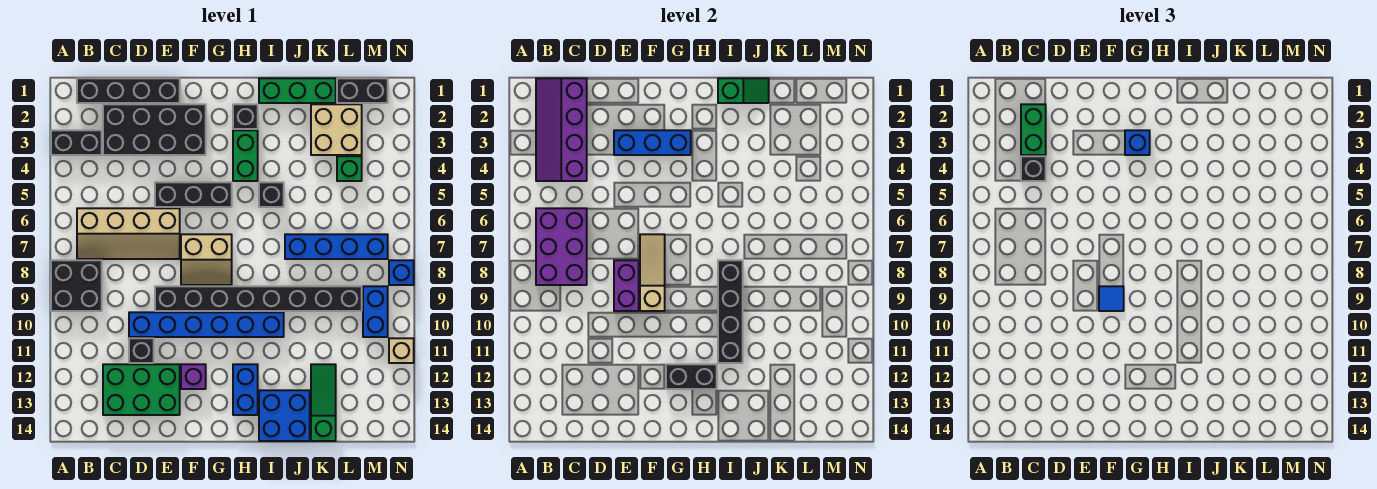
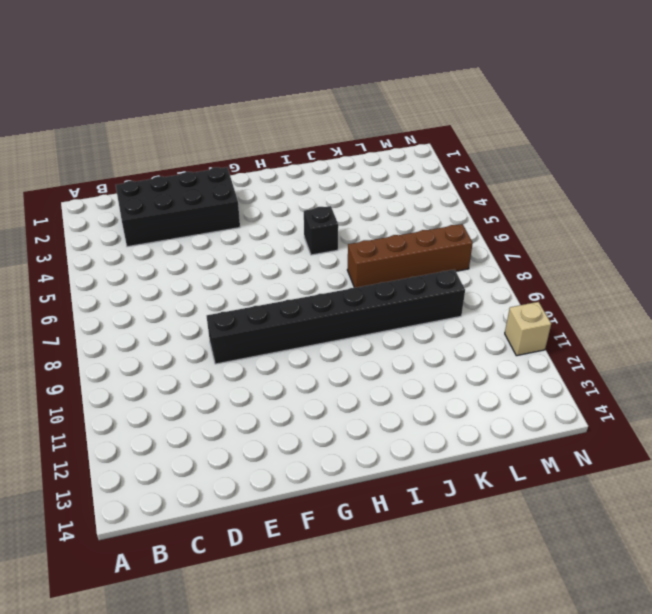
brown 1x4 brick [347,224,473,288] -> blue 1x4 brick [285,234,388,259]
none -> black 1x2 brick [51,130,102,155]
none -> black 2x2 brick [51,260,102,311]
none -> black 1x4 brick [77,78,180,103]
none -> tan 2x4 slope [77,208,180,259]

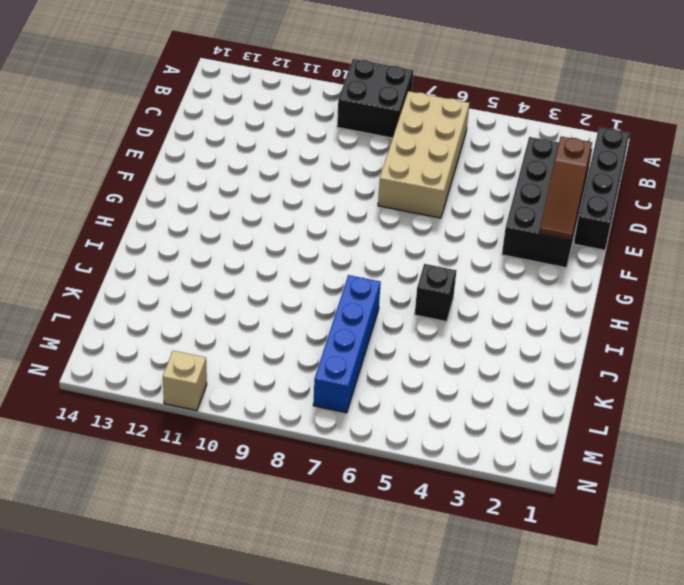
tan 2x4 brick [378,91,470,218] -> tan 2x4 slope [77,208,180,259]
brown 1x3 slope [539,137,592,240] -> none
none -> black 1x2 brick [51,130,102,155]
none -> green 2x3 brick [103,364,180,415]
none -> blue 1x6 brick [129,312,284,337]
none -> black 1x1 brick [129,338,154,363]

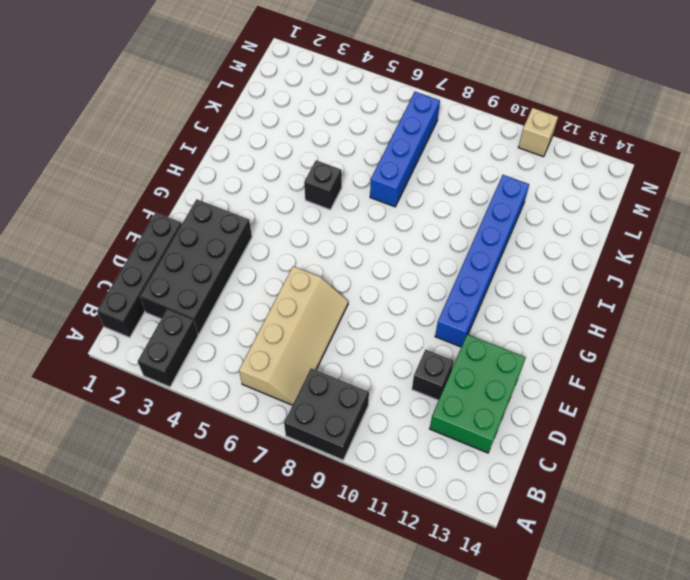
blue 1x6 brick [435,175,529,347] -> blue 1x6 brick moved to [129,312,284,337]
none -> black 1x3 brick [155,182,232,207]
none -> black 1x8 brick [155,286,362,311]
none -> tan 2x2 slope [181,234,232,285]
none -> purple 1x1 brick [181,364,206,389]

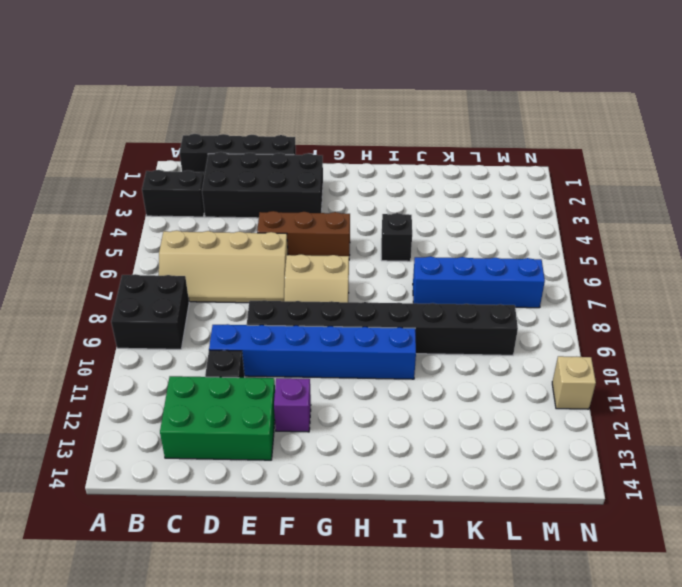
brown 1x3 brick [257,211,350,256] -> black 1x3 brick [155,182,232,207]
none -> black 1x1 brick [233,104,258,129]
none -> green 1x2 brick [233,130,258,181]
none -> blue 1x2 brick [233,364,258,415]
none -> green 1x3 brick [259,78,336,103]

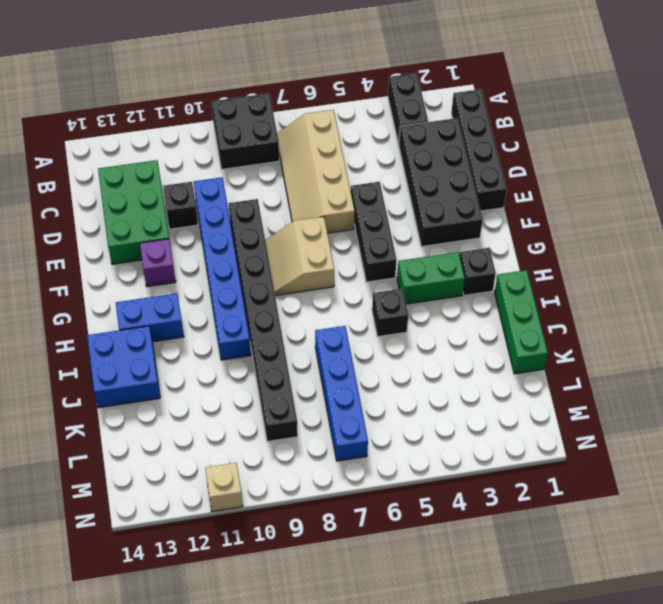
none -> tan 2x2 brick [311,104,362,155]
none -> green 1x3 slope [311,364,336,441]
none -> black 1x2 brick [337,78,388,103]
none -> green 1x1 brick [337,156,362,181]

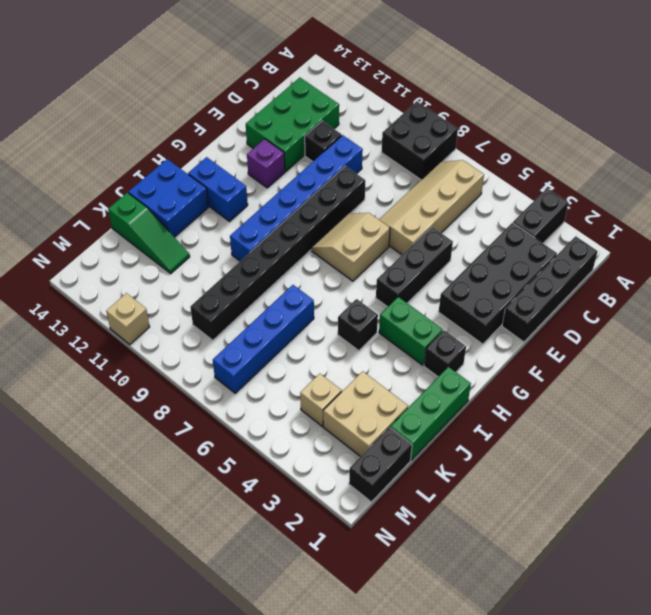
tan 1x1 brick [300,374,342,426] -> green 1x1 brick [337,156,362,181]
none -> blue 1x2 brick [363,286,388,337]
none -> blue 1x1 brick [389,260,414,285]
none -> purple 2x4 slope [536,78,587,181]
none -> purple 2x3 brick [536,208,587,285]

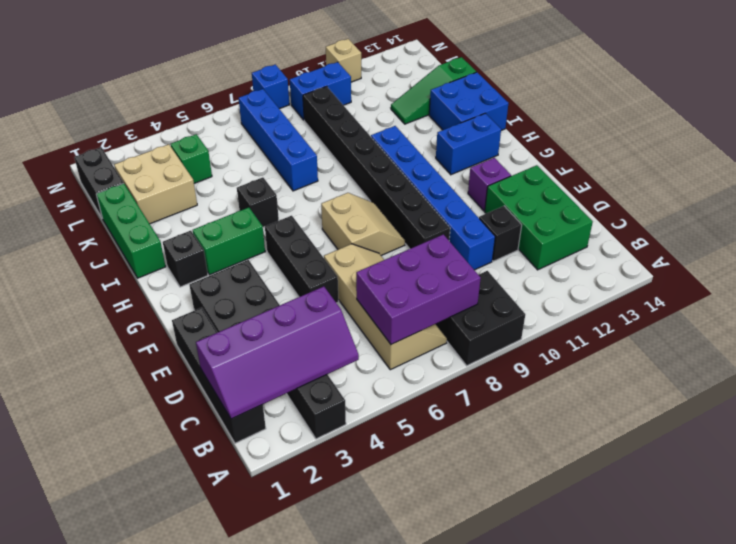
none -> blue 1x3 brick [614,130,691,155]
none -> purple 1x2 brick [614,260,639,311]
none -> tan 1x3 slope [640,234,665,311]
none -> black 1x2 brick [666,364,717,389]

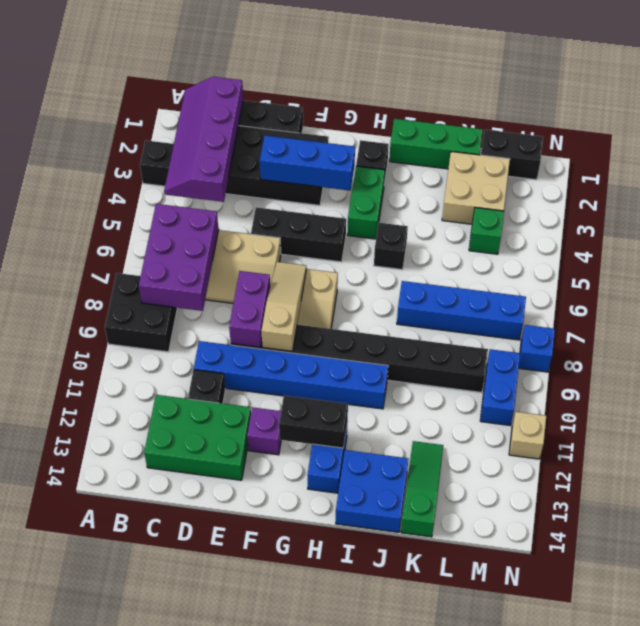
none -> green 1x2 slope [718,78,769,103]
none -> black 1x4 brick [718,260,743,363]
none -> green 1x2 brick [1021,104,1046,155]
none -> black 1x1 brick [1021,156,1046,181]

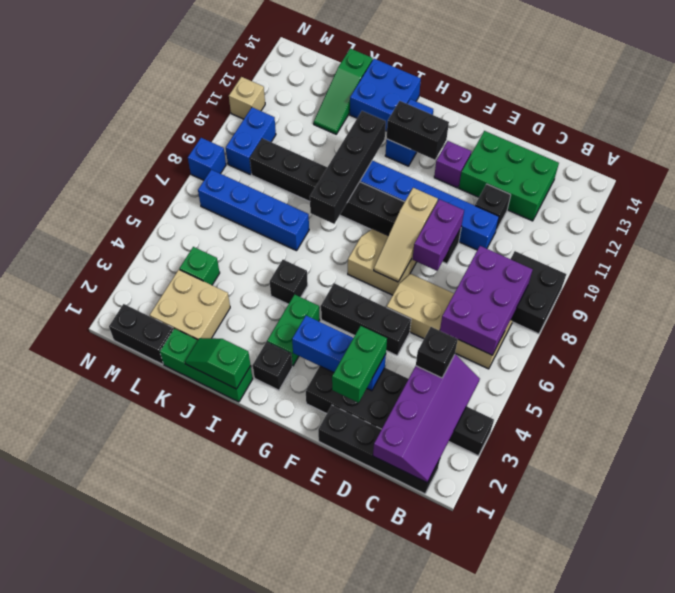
green 1x2 brick [332,326,387,403] -> green 1x2 brick moved to [1021,104,1046,155]
none -> blue 1x1 tile [1099,286,1124,311]
none -> blue 1x1 brick [1125,130,1150,155]

